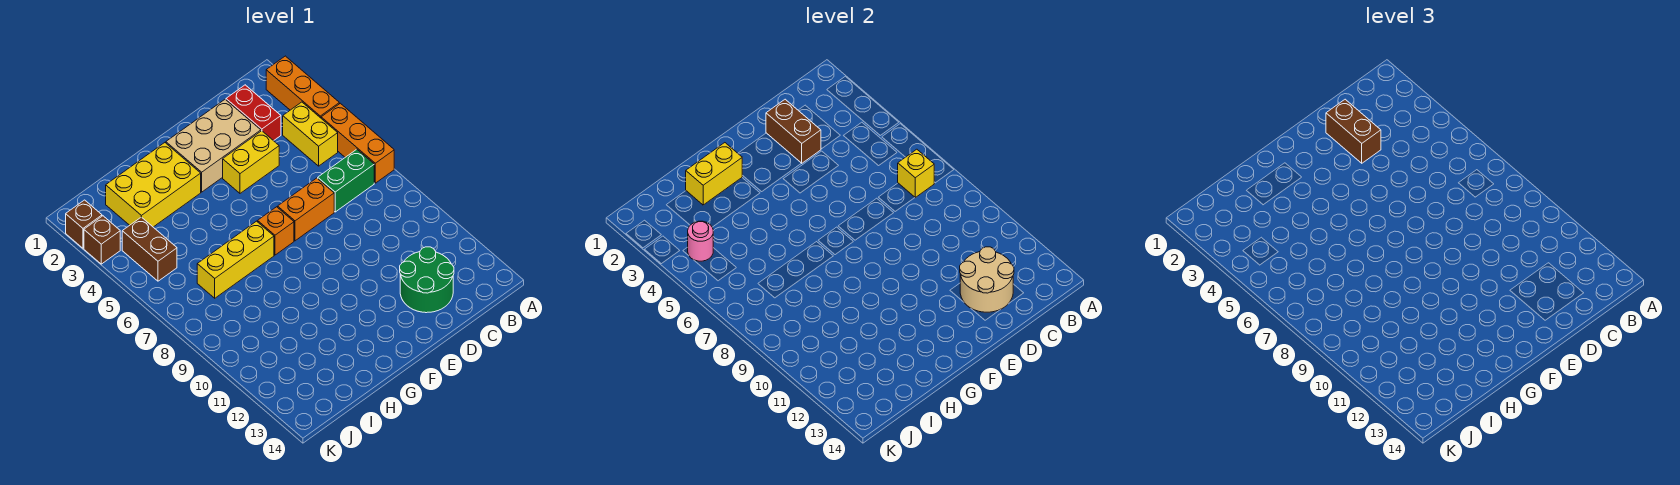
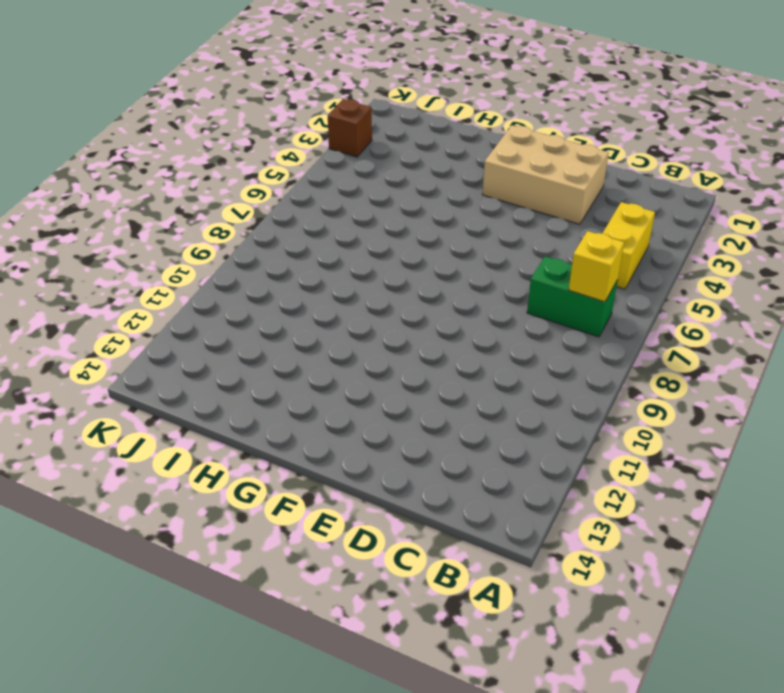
none -> orange 1x3 brick [266,56,339,118]
none -> orange 1x3 brick [321,103,394,183]
none -> red 1x2 brick [226,85,281,141]

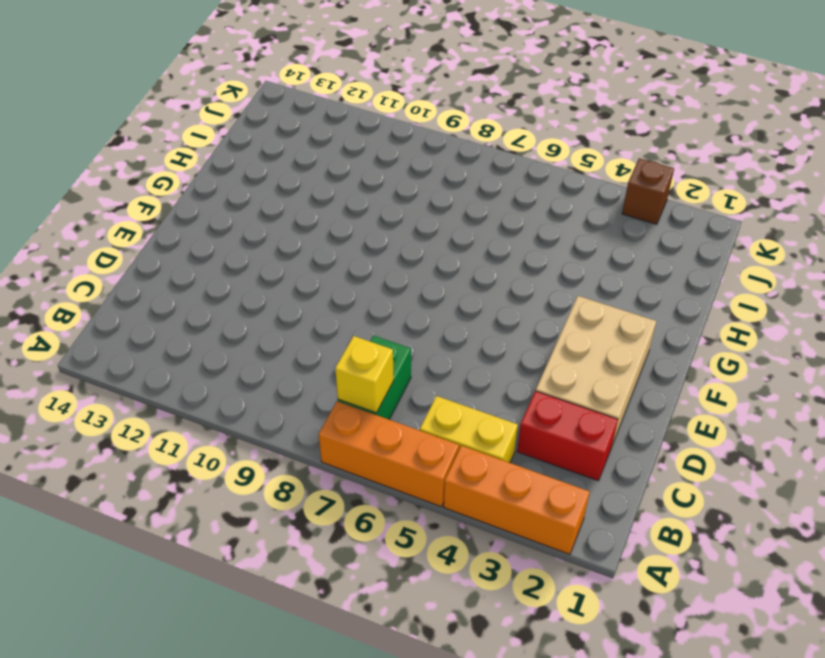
none -> green 2x2 round brick [400,247,454,313]
none -> yellow 1x2 brick [223,131,279,193]
none -> orange 1x2 brick [278,178,334,241]

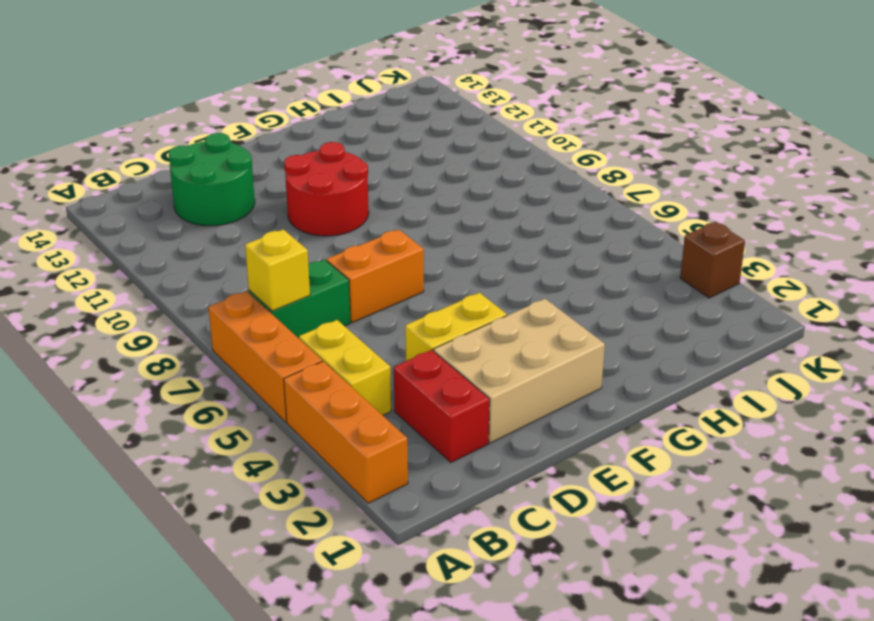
red 2x2 round brick [284,142,369,236] -> none
none -> orange 1x1 brick [258,207,294,255]
none -> yellow 2x3 brick [106,143,201,227]
none -> yellow 1x3 brick [197,221,274,298]

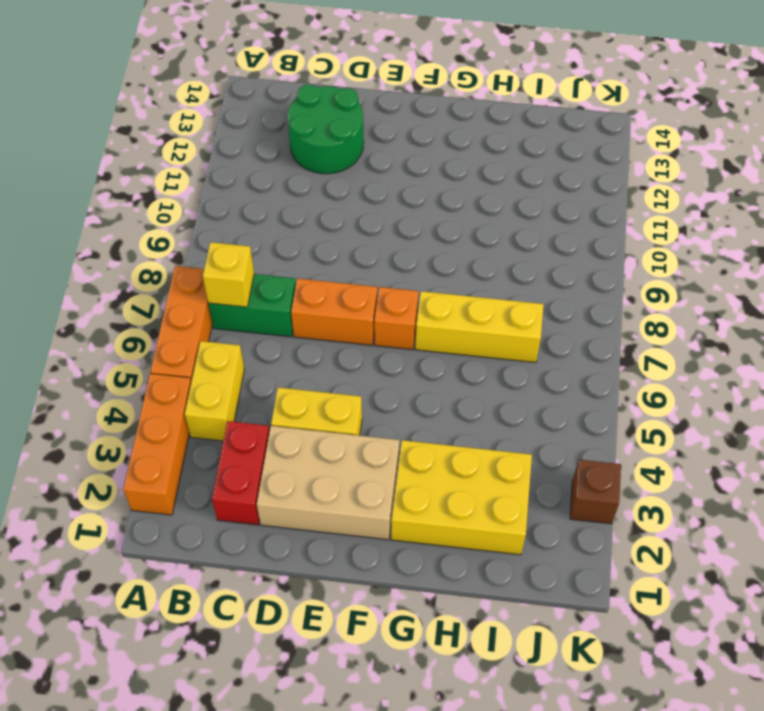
none -> brown 1x2 brick [122,217,177,281]
none -> brown 1x1 brick [66,200,102,248]
none -> tan 2x2 round brick [960,247,1014,312]

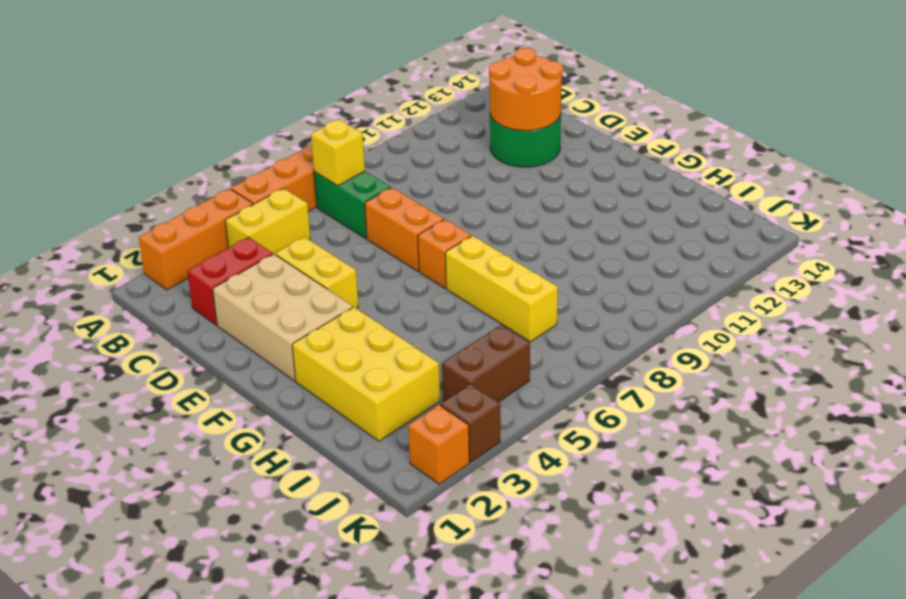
orange 2x2 round brick [489,48,563,131] -> tan 2x2 round brick [960,247,1014,312]
orange 1x1 brick [408,405,469,484] -> brown 1x1 brick [66,200,102,248]
none -> brown 1x2 brick [766,99,821,163]
none -> yellow 1x2 brick [686,143,742,205]
none -> pink 1x1 round brick [688,221,713,261]

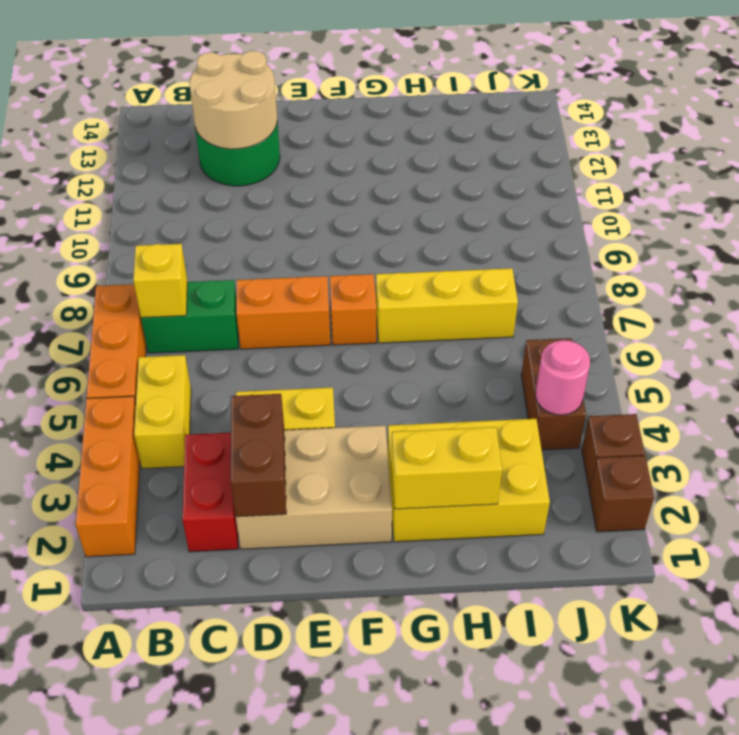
none -> brown 1x2 brick [1326,99,1381,163]

